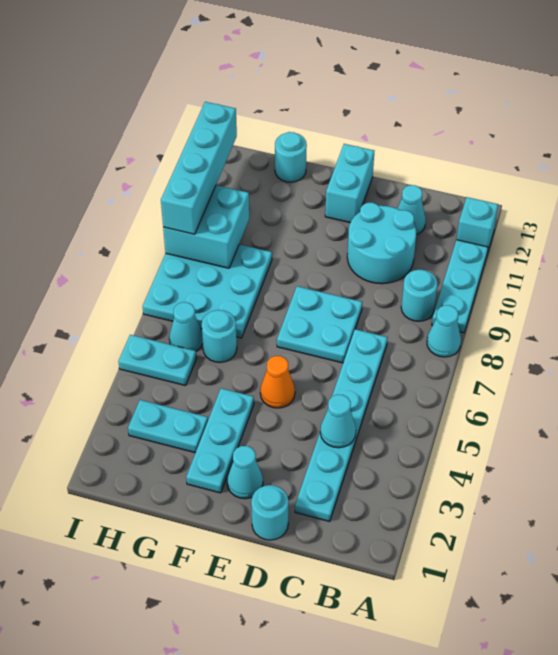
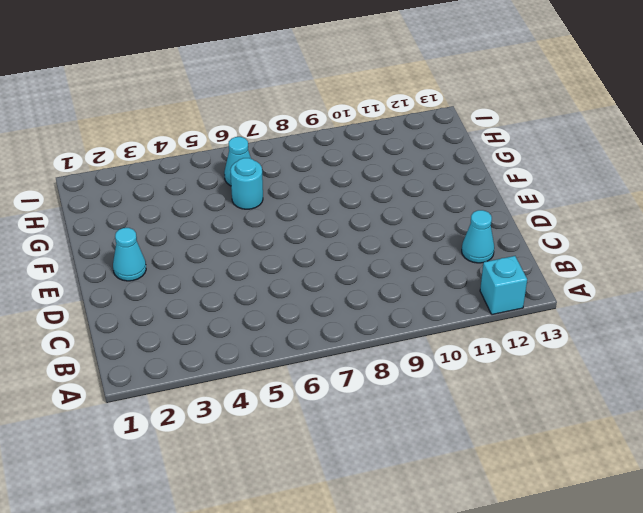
none -> cyan 1x1 cone [427,305,461,357]
none -> cyan 1x3 plate [432,240,488,333]
none -> cyan 1x1 round brick [401,270,438,321]

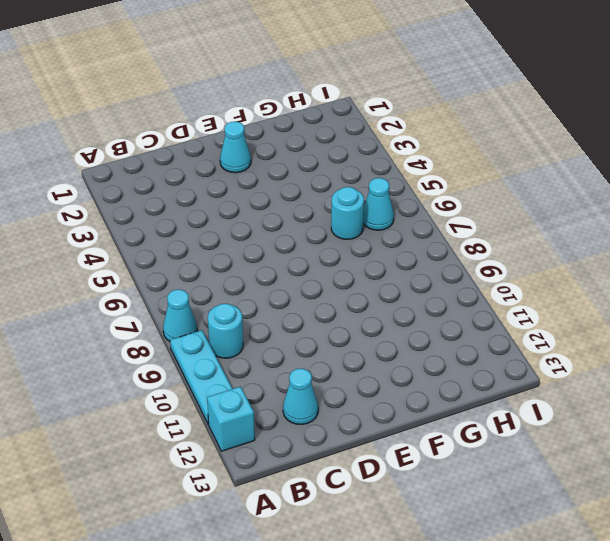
none -> cyan 1x6 plate [295,329,387,521]
none -> cyan 2x2 round brick [347,203,416,284]
none -> cyan 1x1 round brick [251,485,289,540]

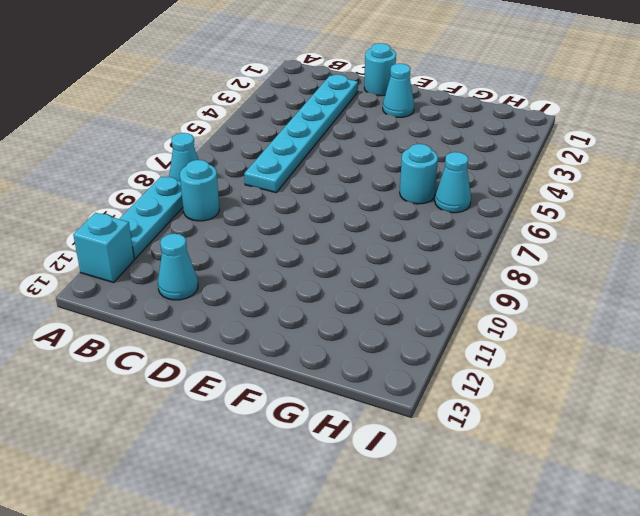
none -> cyan 2x2 round brick [347,203,416,284]
none -> cyan 2x2 plate [277,286,362,363]
none -> orange 1x1 cone [260,356,295,408]

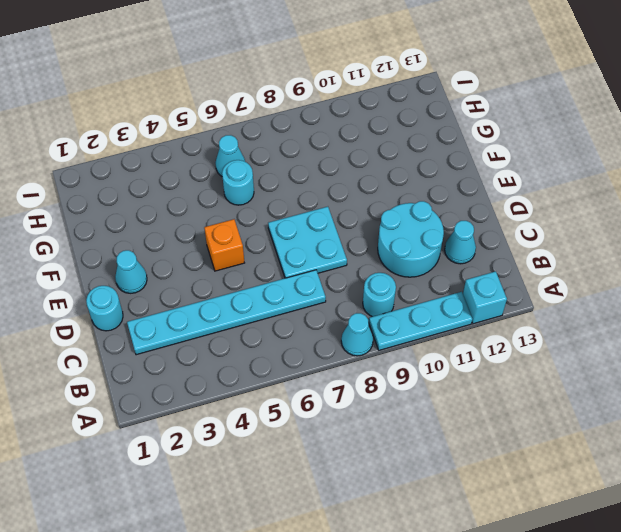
orange 1x1 brick [204,219,244,271] -> orange 1x1 cone [260,356,295,408]
none -> cyan 1x2 brick [325,144,374,223]
none -> cyan 1x3 plate [186,388,254,493]
none -> cyan 1x2 plate [128,400,208,453]

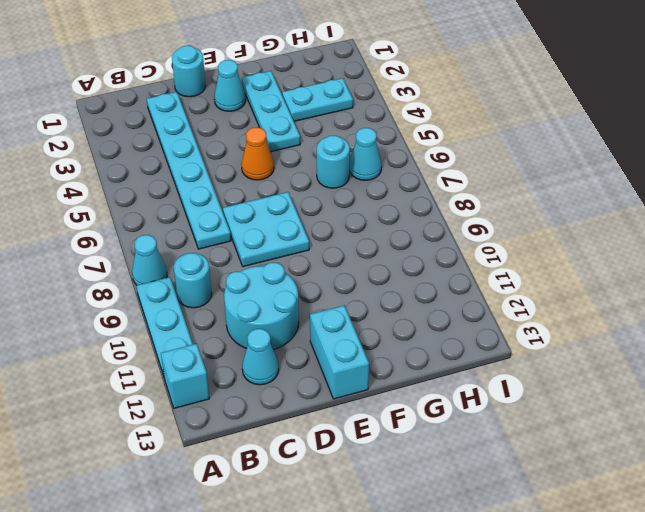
none -> cyan 3x3 plate [143,244,272,338]
none -> cyan 1x1 round brick [275,132,307,182]
none -> cyan 1x2 plate [118,335,196,386]

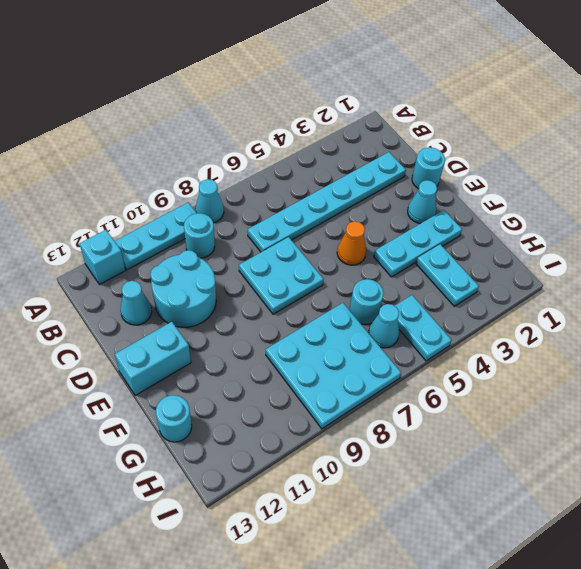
none -> cyan 1x1 cone [320,395,356,448]
none -> cyan 2x2 brick [163,185,249,268]
none -> cyan 1x4 brick [161,102,237,234]

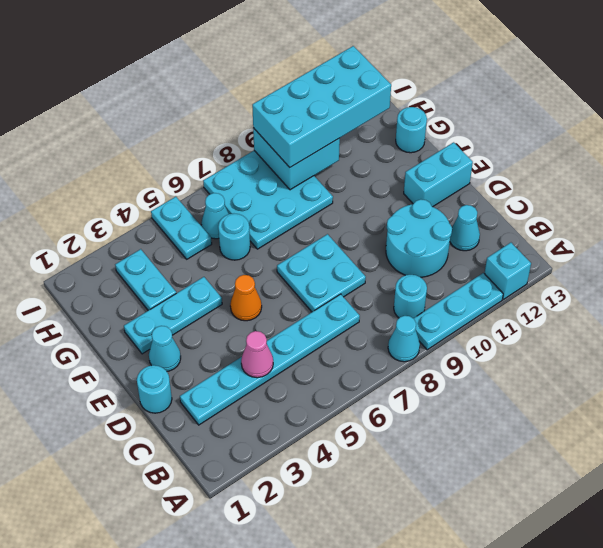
pink 1x1 cone [241,331,273,378] -> cyan 1x1 cone [320,395,356,448]
cyan 2x4 brick [252,46,391,167] -> cyan 1x4 brick [161,102,237,234]

